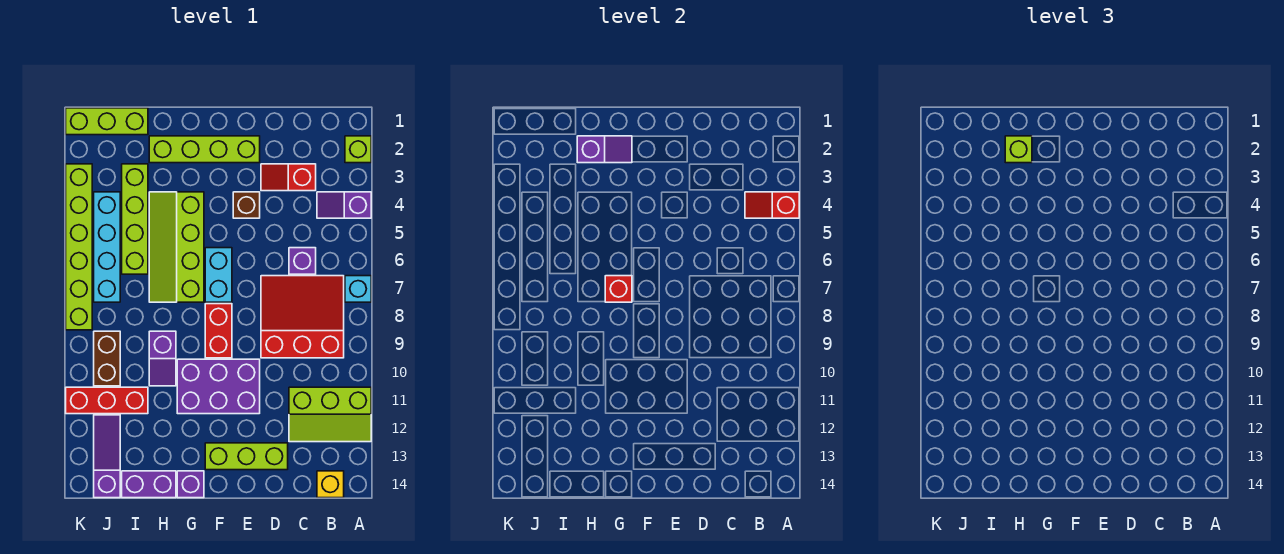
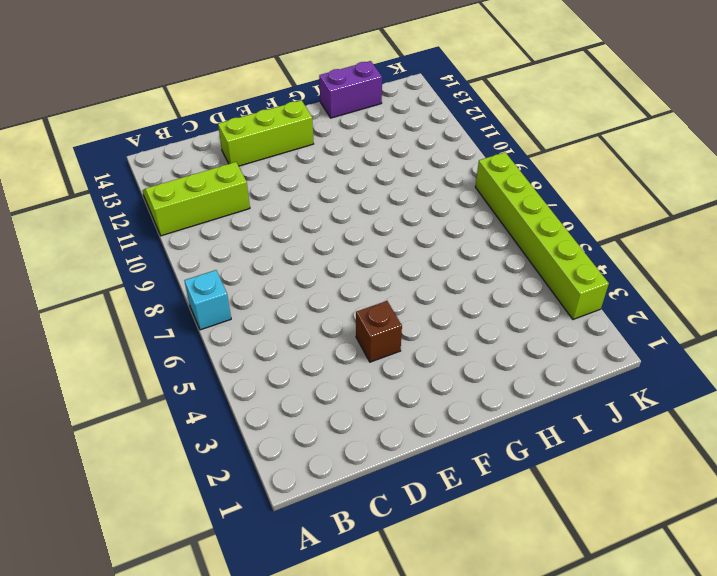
none -> lime 1x1 brick [345,136,371,163]
none -> purple 1x2 slope [317,192,371,218]
none -> red 3x3 slope [261,276,344,358]

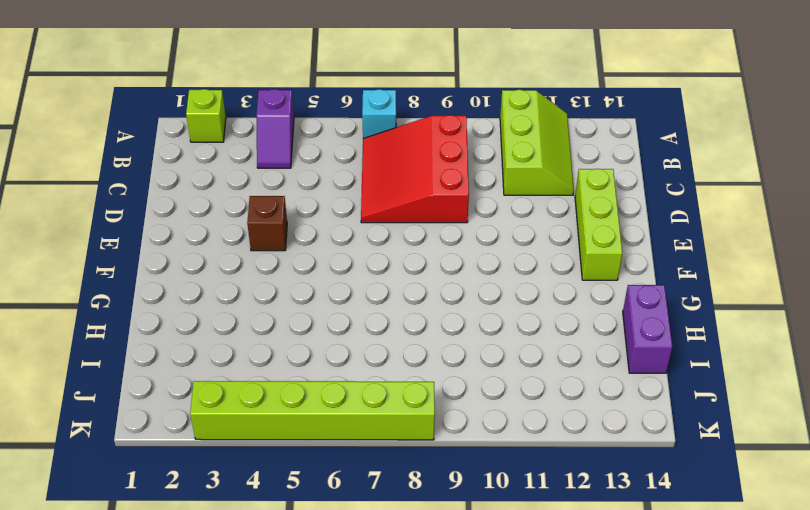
none -> yellow 1x1 brick [317,471,344,498]
none -> red 1x2 slope [261,164,316,191]
none -> purple 1x1 brick [289,248,316,274]

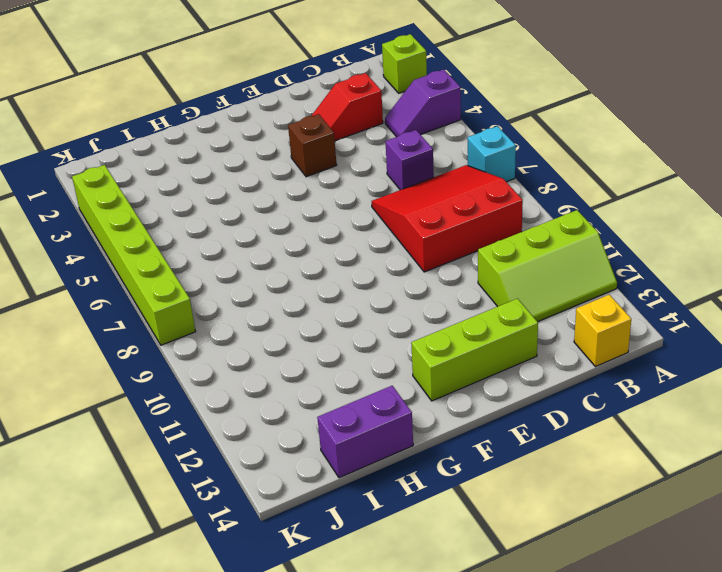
none -> lime 1x4 brick [149,136,260,163]
none -> purple 2x3 brick [177,359,260,414]
none -> cyan 1x2 brick [205,248,232,302]

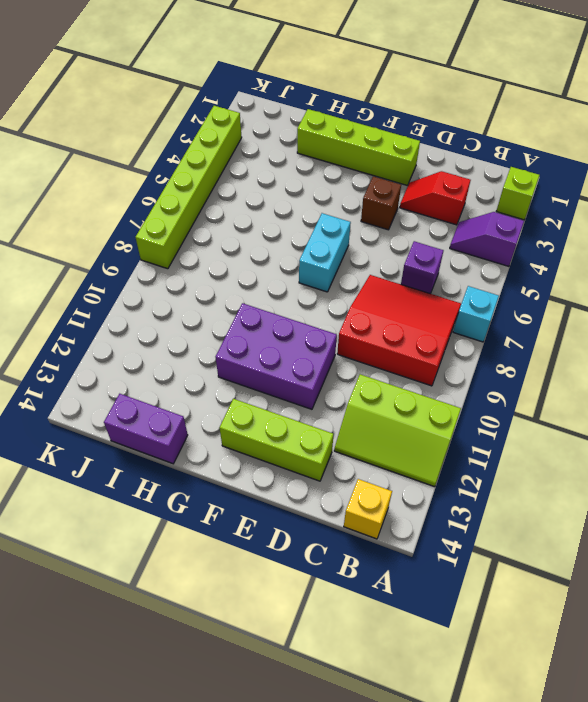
none -> red 1x2 brick [205,304,232,358]
none -> lime 2x4 slope [149,192,204,302]
none -> purple 1x1 brick [177,471,204,498]

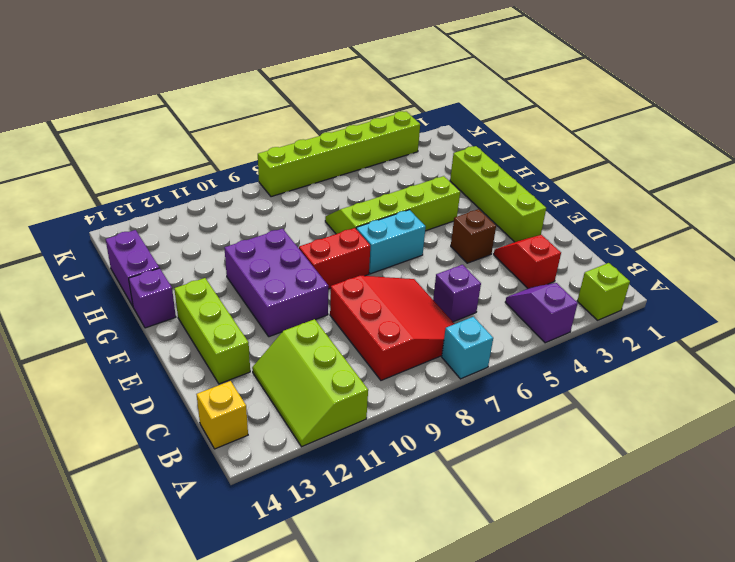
none -> purple 1x2 slope [149,331,176,386]
none -> lime 1x3 brick [66,108,148,135]
none -> lime 1x4 brick [122,164,148,274]

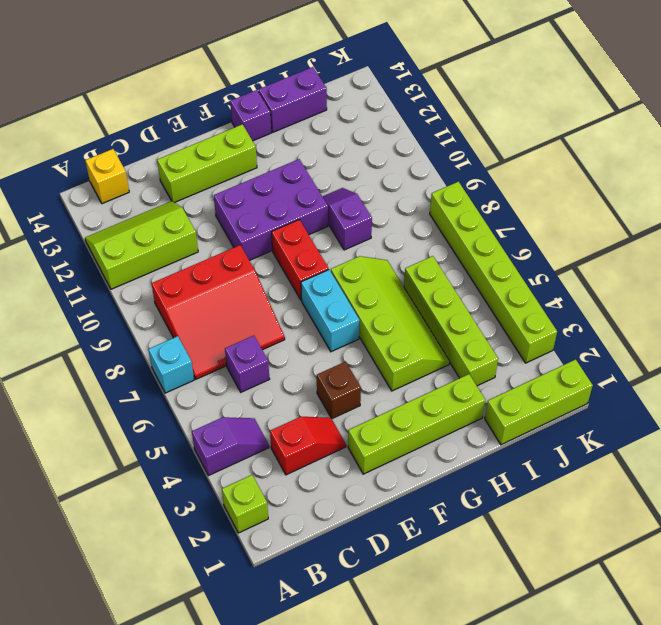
none -> red 1x3 brick [66,387,148,414]
none -> cyan 1x4 brick [94,192,120,302]
none -> brown 1x2 brick [94,331,120,386]

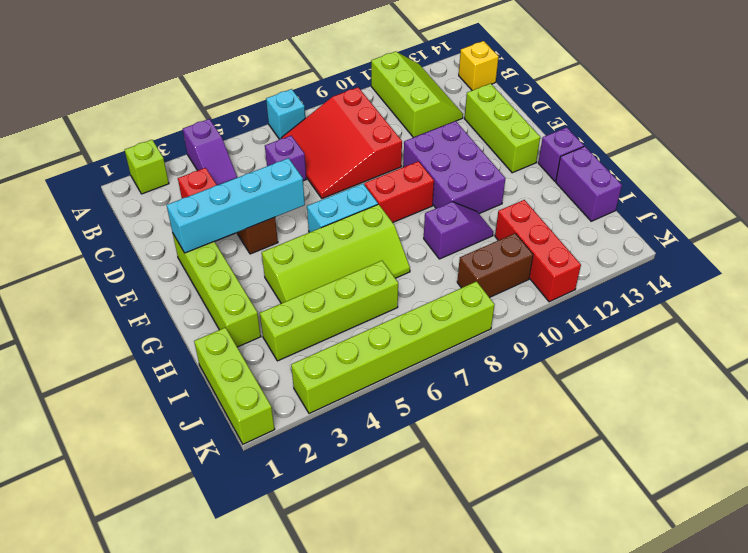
cyan 1x4 brick [167,158,305,253] -> cyan 1x4 brick moved to [94,192,120,302]
none -> purple 1x3 slope [94,415,120,498]
none -> red 1x2 slope [745,192,799,218]
none -> purple 1x2 slope [577,136,632,163]

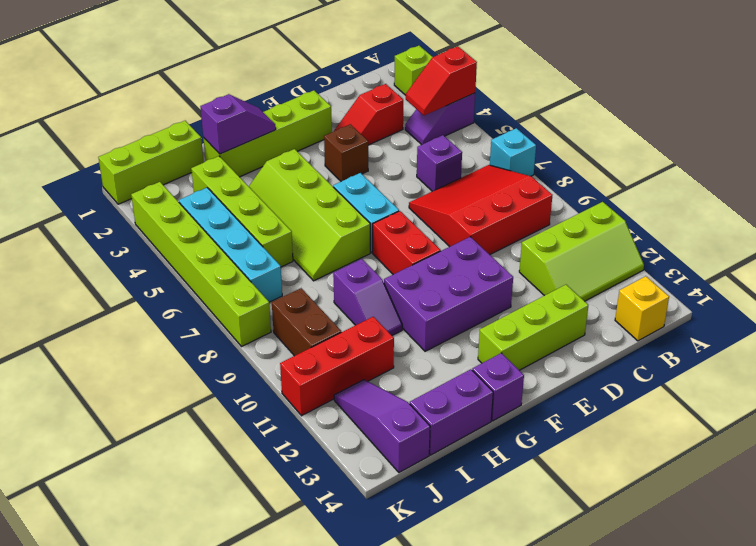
none -> red 1x1 brick [605,276,632,302]
none -> lime 1x1 brick [1005,136,1032,163]

